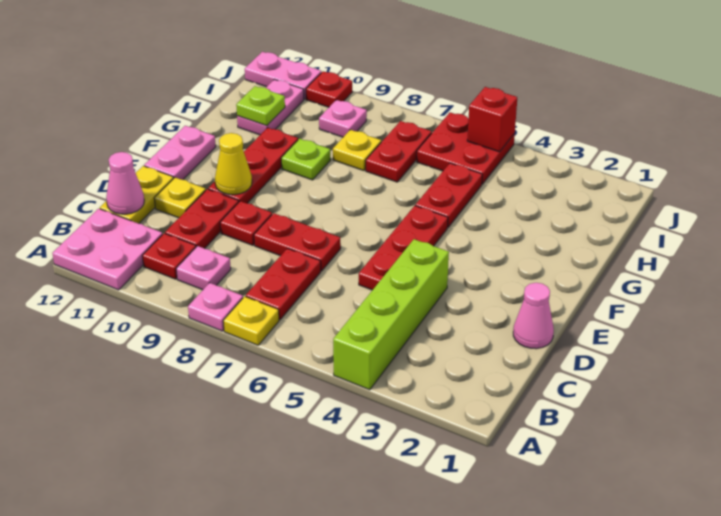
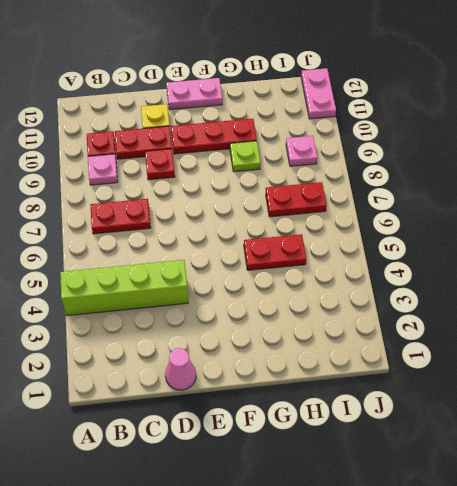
none -> yellow 1x1 plate [223,296,279,345]
none -> pink 1x1 plate [188,283,243,331]
none -> pink 2x2 plate [52,209,163,290]

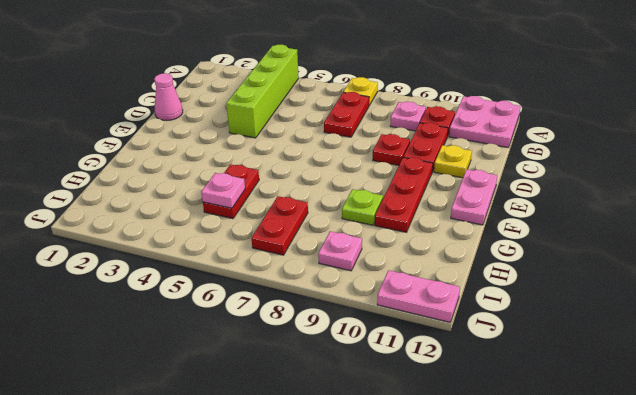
pink 1x1 plate [201,173,245,208] -> pink 1x1 plate moved to [188,283,243,331]
none -> yellow 1x2 plate [100,166,174,224]
none -> red 1x3 plate [359,206,448,290]
none -> red 1x2 plate [254,213,341,271]

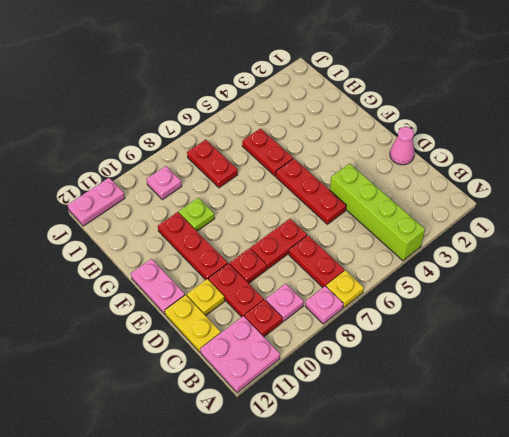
none -> yellow 1x1 plate [333,130,381,171]
none -> pink 1x2 plate [237,79,304,135]
none -> red 2x2 plate [417,112,515,184]

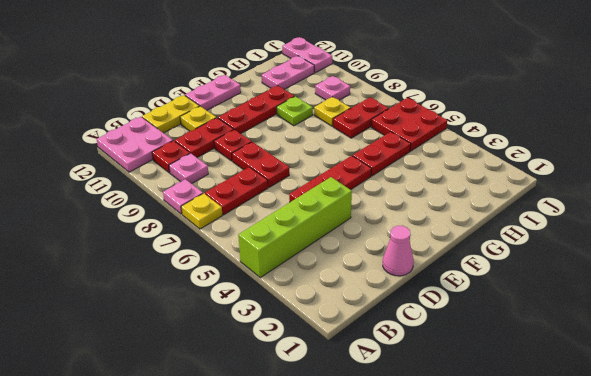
none -> red 1x1 plate [306,71,352,107]
none -> pink 1x1 cone [106,152,144,214]
none -> yellow 1x1 cone [215,133,252,195]

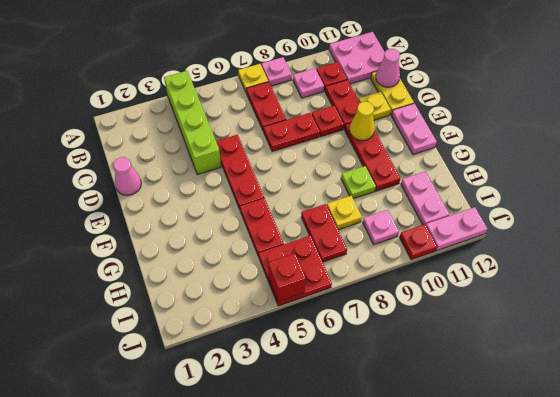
none -> lime 1x1 plate [236,86,285,126]

